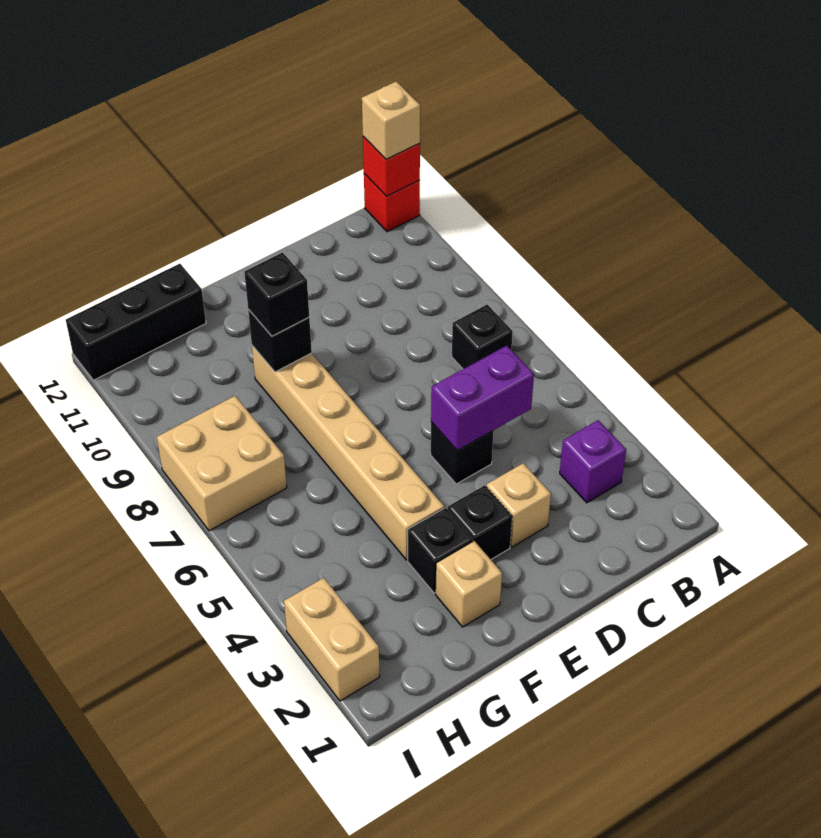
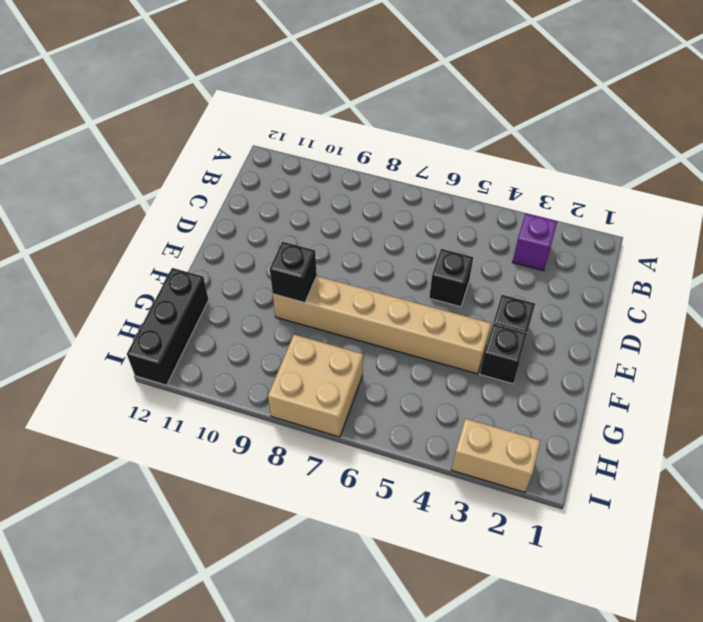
none -> red 1x1 brick [364,174,420,232]
none -> black 1x1 brick [452,305,513,369]
none -> tan 1x1 brick [487,463,551,547]

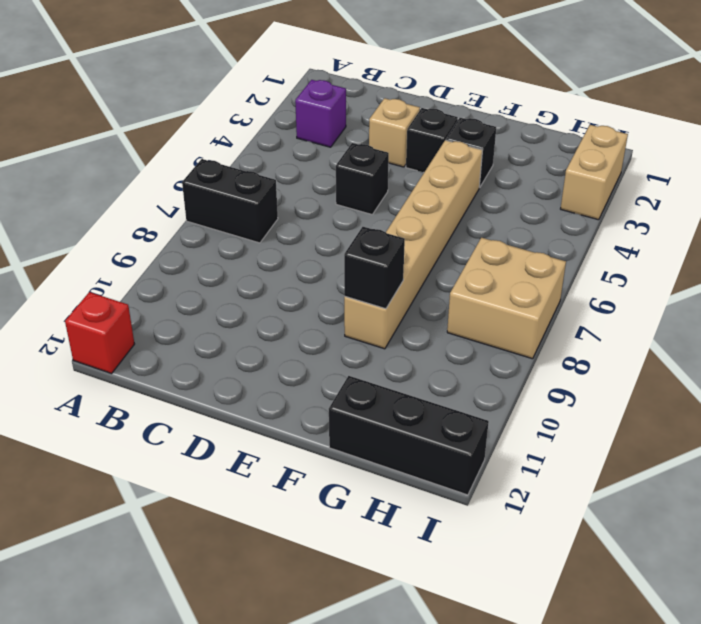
black 1x2 brick [182,159,278,243] -> black 1x1 brick [452,305,513,369]
none -> tan 1x1 brick [435,541,502,627]
none -> red 1x1 brick [363,137,420,196]
none -> purple 1x2 brick [431,346,534,451]

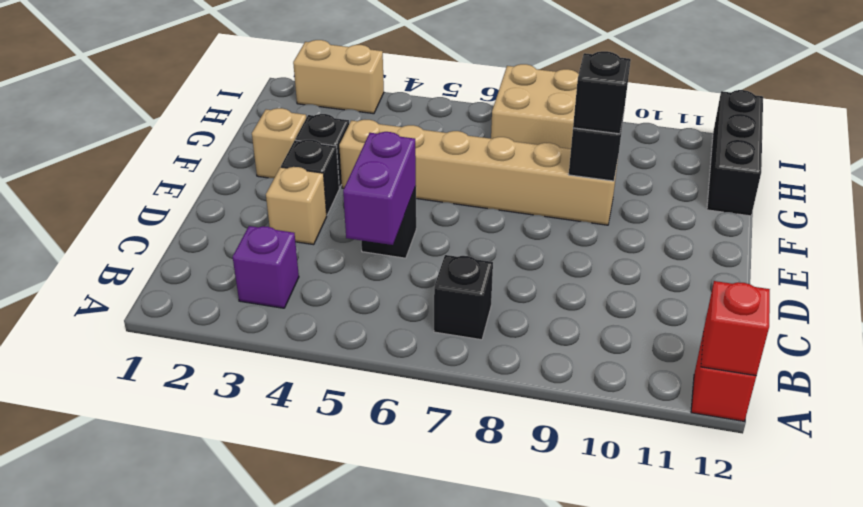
none -> tan 1x1 brick [362,82,420,160]

